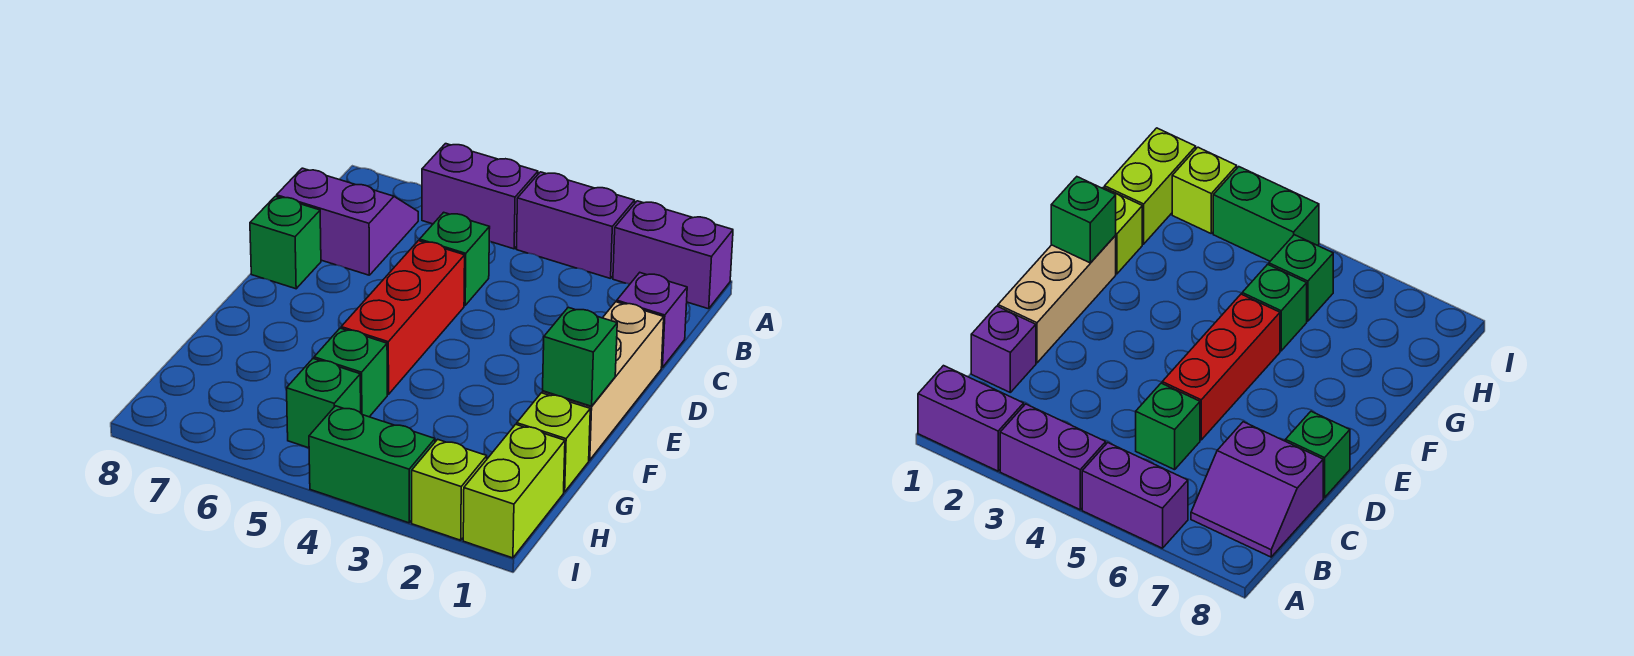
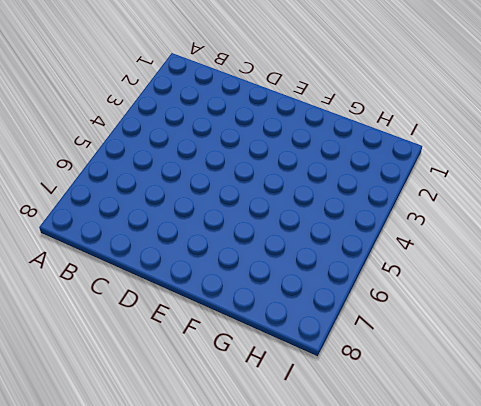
none -> purple 1x2 brick [613,201,733,309]
none -> purple 1x2 brick [517,172,635,279]
none -> purple 1x2 brick [422,144,538,249]

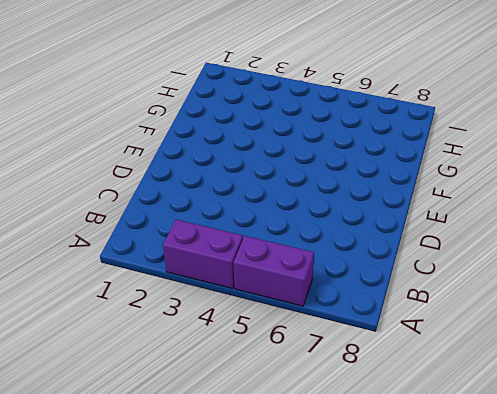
none -> purple 1x2 brick [613,201,733,309]
none -> purple 2x2 slope [277,168,418,275]
none -> purple 1x1 brick [617,273,687,368]

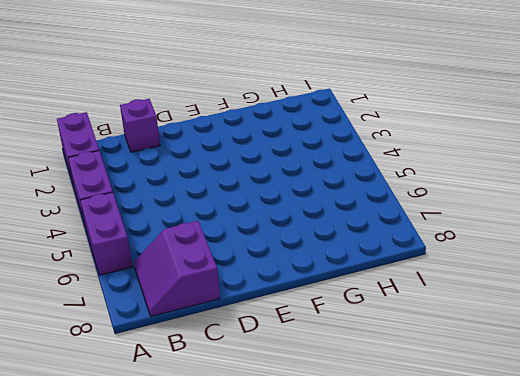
none -> green 1x1 brick [420,212,490,305]
none -> tan 1x3 brick [542,302,664,460]
none -> red 1x3 brick [341,241,465,394]

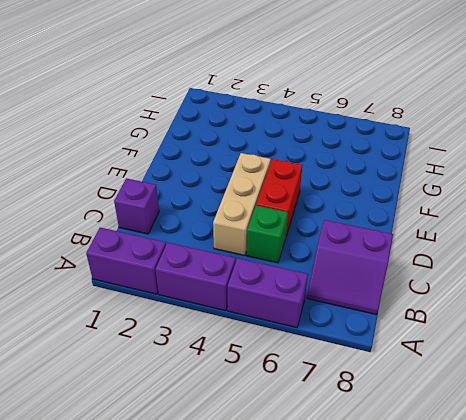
tan 1x3 brick [213,153,271,256] -> tan 1x3 brick moved to [542,302,664,460]
red 1x2 brick [256,159,303,236] -> red 1x3 brick [341,241,465,394]
none -> green 1x1 brick [250,196,321,289]
none -> lime 1x1 brick [517,393,590,492]
none -> green 1x1 brick [314,328,387,417]

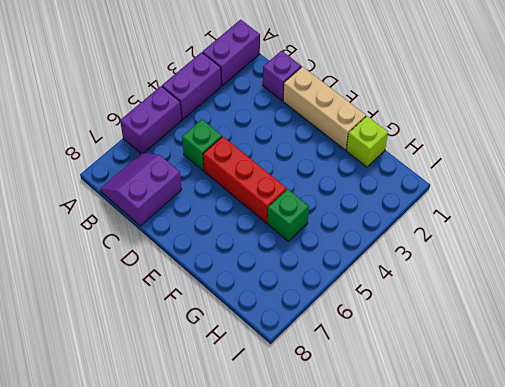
none -> green 1x1 brick [250,196,321,289]
none -> lime 1x2 brick [463,424,565,558]
none -> green 1x1 brick [287,359,361,448]

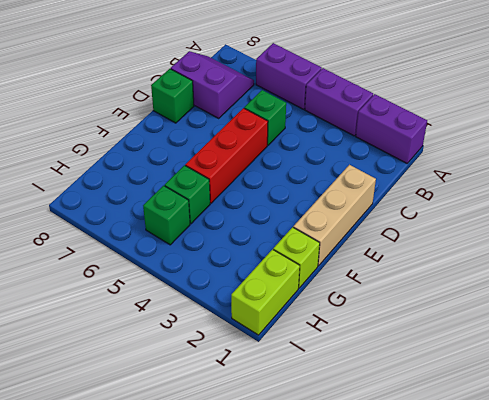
none -> purple 1x1 brick [617,273,687,368]
none -> lime 1x1 brick [412,439,487,540]
none -> green 1x2 brick [309,406,435,523]

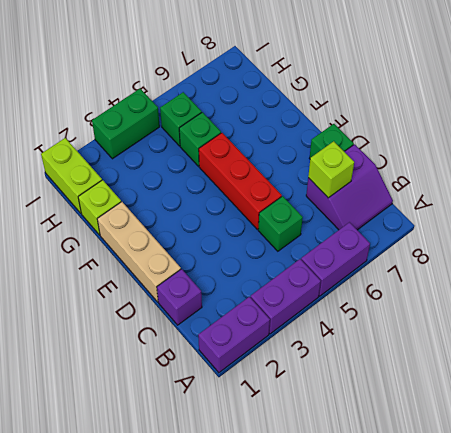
lime 1x1 brick [308,141,354,198] -> lime 1x1 brick moved to [412,439,487,540]
none -> green 1x1 brick [543,307,617,406]

